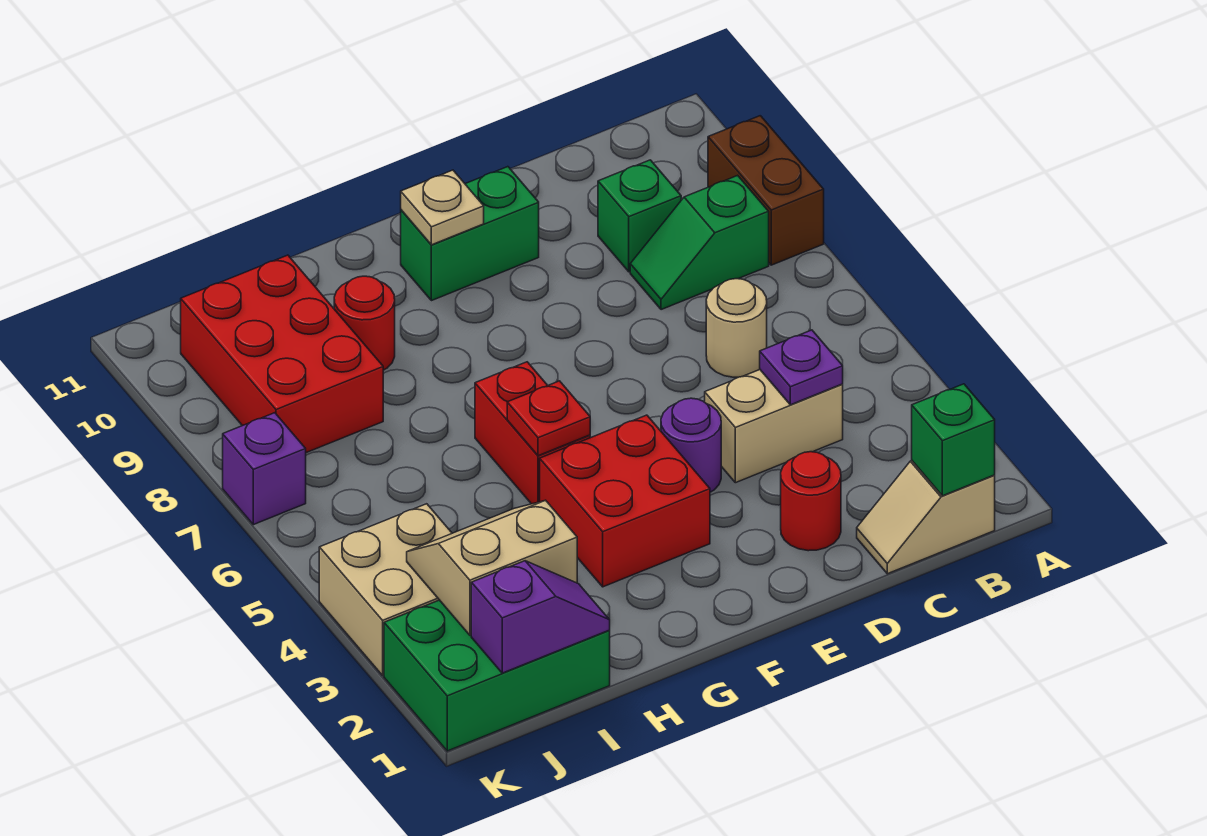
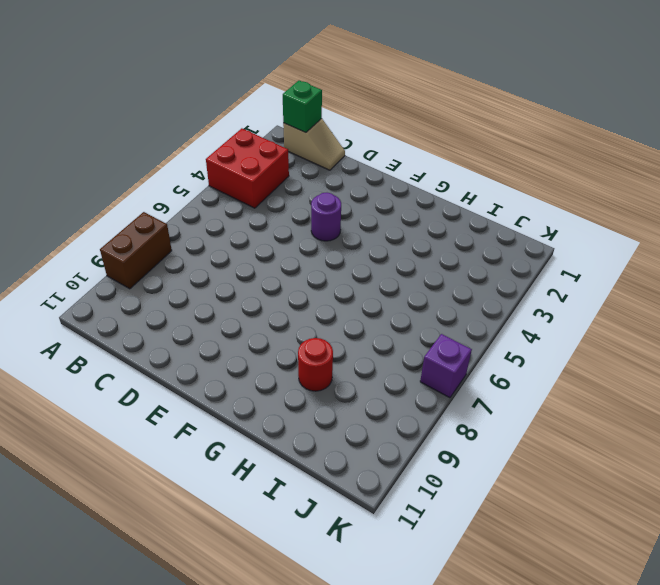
red 2x2 brick [206,128,289,208] -> red 2x2 brick moved to [540,415,710,587]
none -> green 1x2 slope [630,175,769,310]
none -> tan 1x2 brick [705,370,843,483]
none -> tan 1x1 round brick [706,279,767,377]

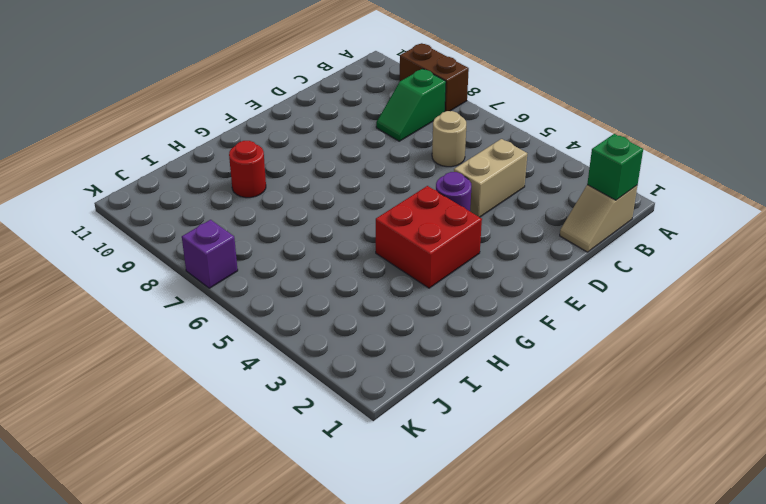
none -> green 1x1 brick [598,160,681,272]
none -> red 1x1 round brick [781,452,841,551]
none -> green 1x2 brick [401,167,539,301]

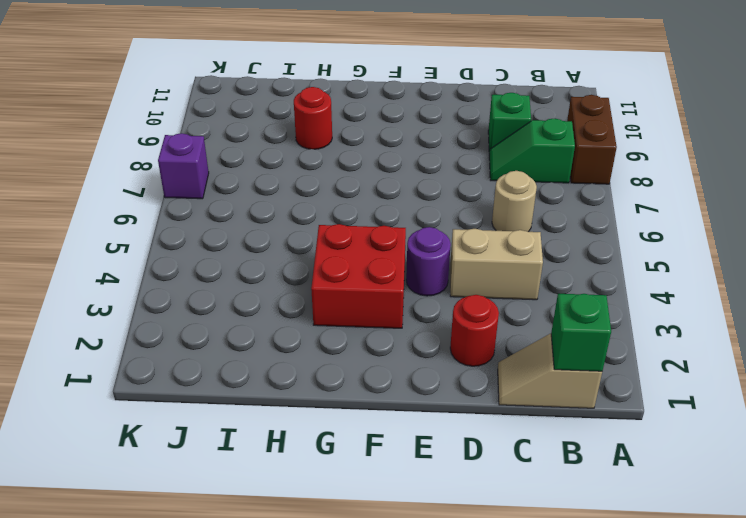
none -> green 1x2 brick [401,167,539,301]
none -> red 1x2 brick [475,362,590,504]
none -> green 2x3 brick [384,600,610,751]

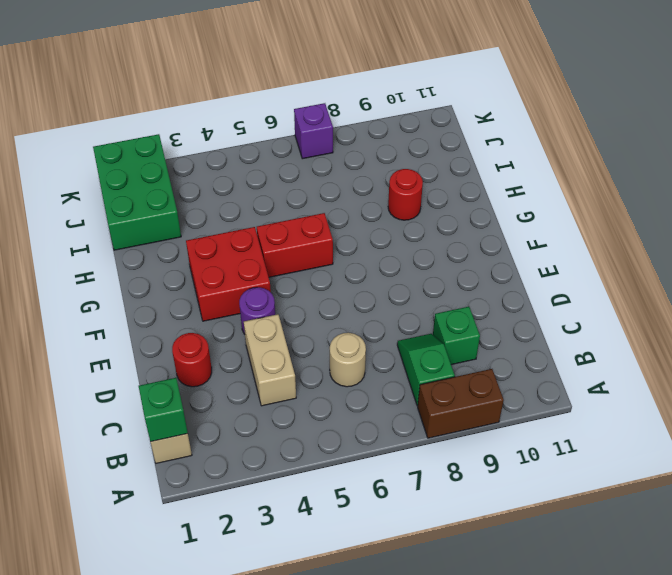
none -> green 1x2 brick [401,167,539,301]
none -> red 2x3 brick [181,255,383,453]
none -> tan 2x2 brick [319,504,452,675]

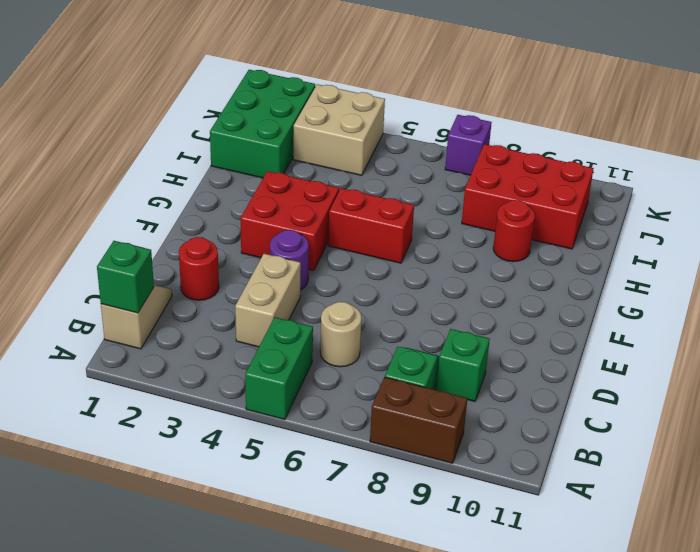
green 1x2 brick [245,317,313,420] -> green 1x2 brick moved to [401,167,539,301]
none -> purple 1x1 plate [760,330,843,405]
none -> tan 1x1 plate [401,170,484,245]
none -> red 1x1 plate [507,381,590,456]

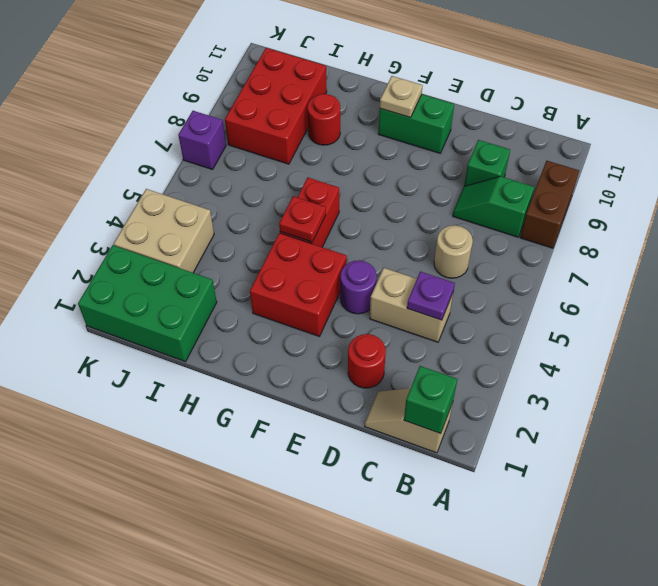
none -> purple 1x2 slope [471,561,610,673]
none -> tan 2x2 slope [407,500,577,635]

